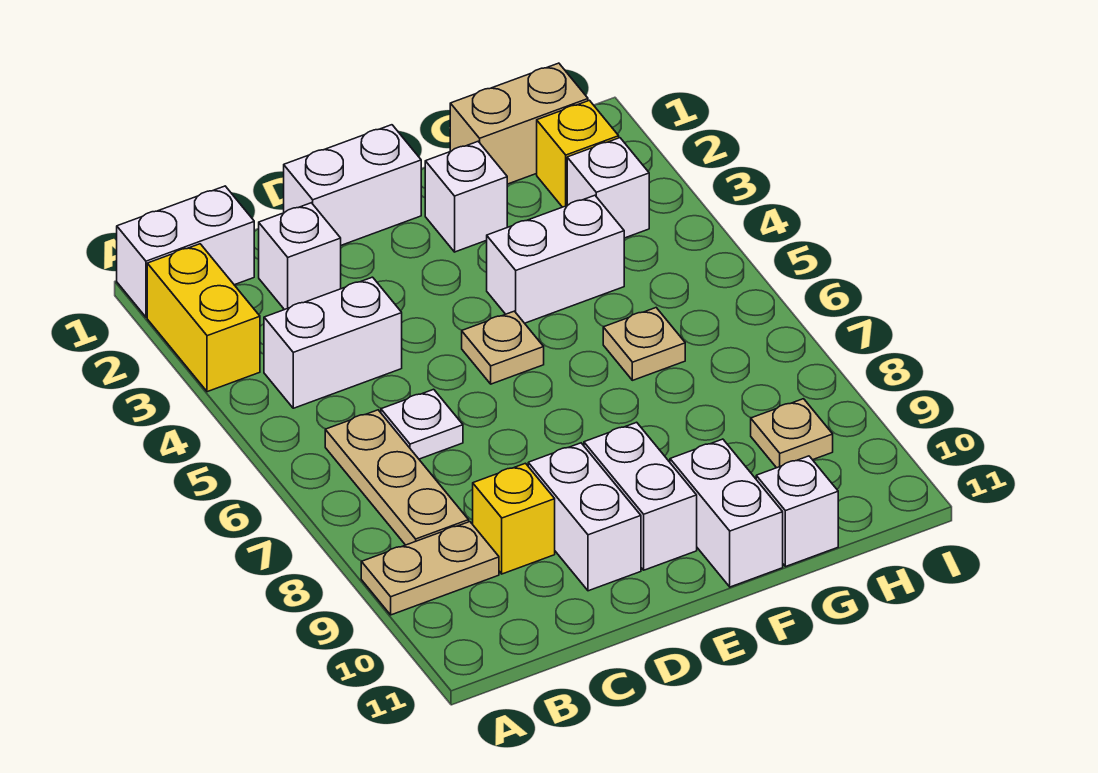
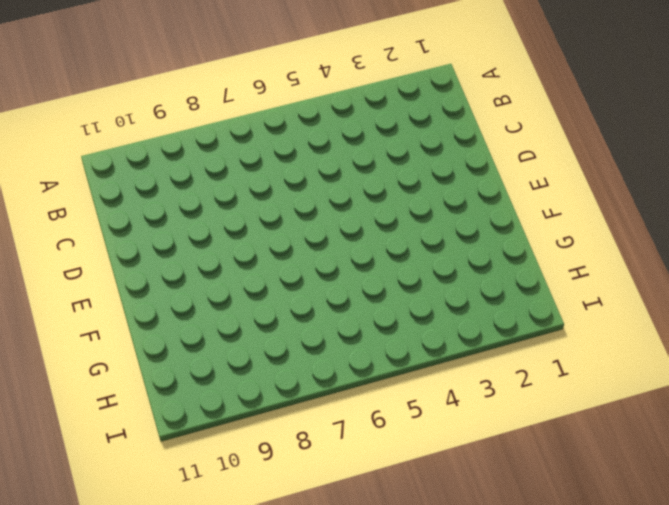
none -> white 1x2 brick [117,186,254,317]
none -> yellow 1x2 brick [147,244,260,392]
none -> tan 1x2 plate [361,522,499,615]

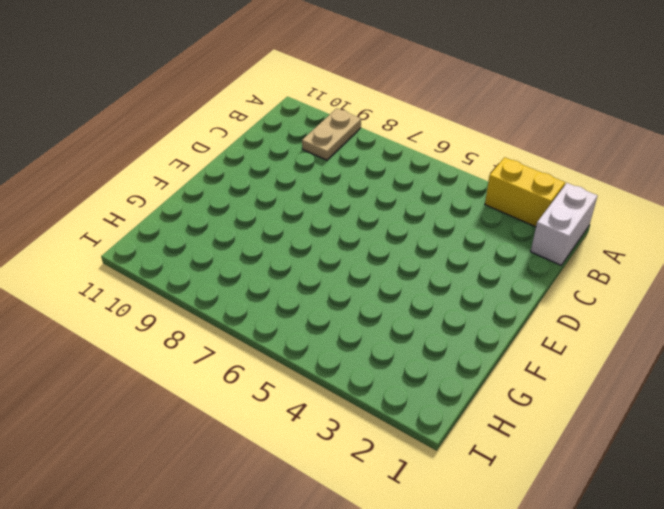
none -> white 1x2 brick [264,277,402,408]
none -> tan 1x3 plate [325,410,469,545]
none -> white 1x1 brick [259,203,341,310]

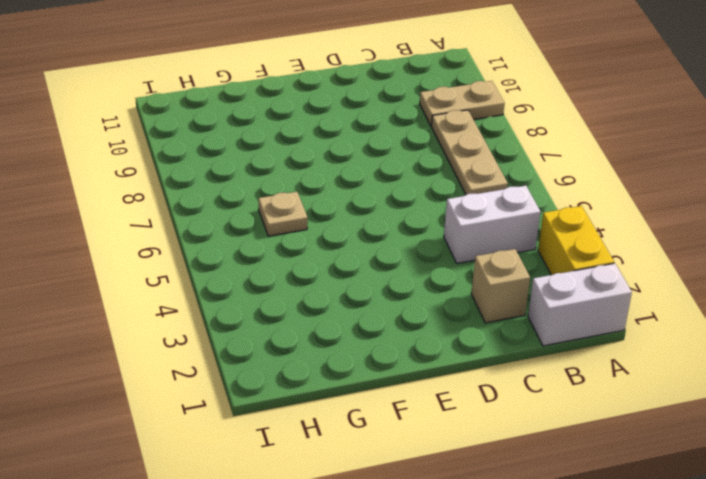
tan 1x1 brick [471,249,530,323] -> white 1x1 brick [259,203,341,310]
none -> white 1x1 plate [381,389,463,459]
none -> yellow 1x1 brick [473,463,555,574]
none -> white 1x2 brick [284,125,421,245]

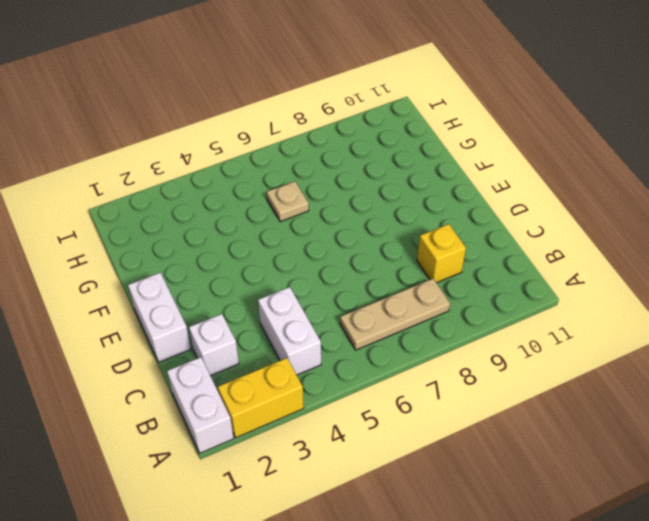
none -> tan 1x2 plate [361,522,499,615]
none -> white 1x1 plate [381,389,463,459]
none -> white 1x2 brick [528,443,641,591]

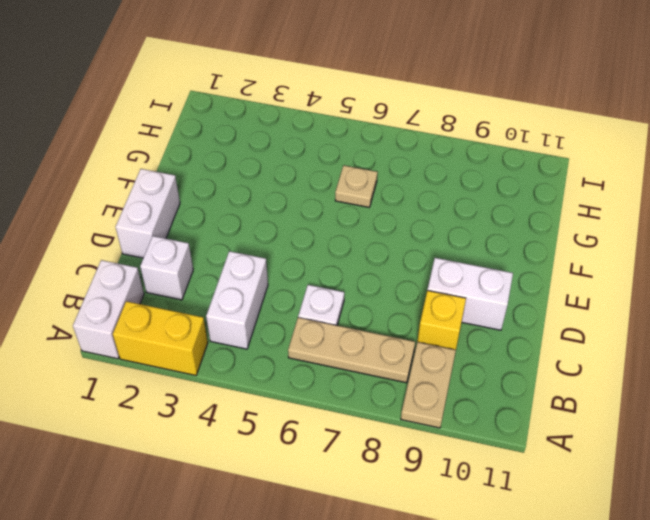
none -> tan 1x1 plate [462,311,544,384]
none -> white 1x2 brick [584,422,697,570]
none -> white 1x1 brick [425,142,507,252]

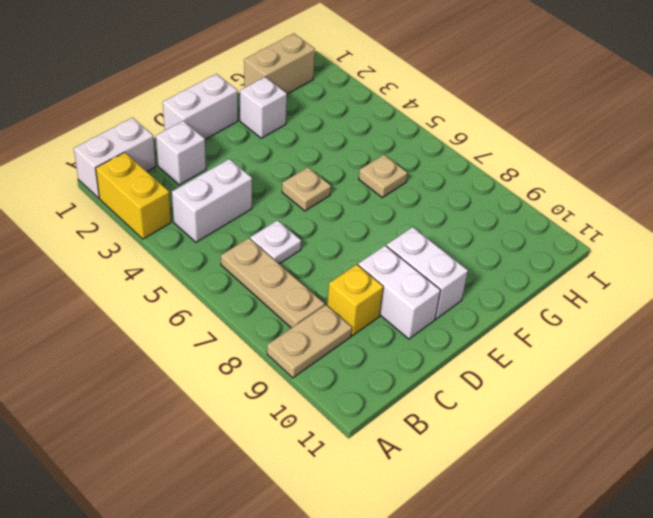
none -> white 1x2 brick [487,195,624,323]
none -> white 1x2 brick [670,439,783,587]
none -> white 1x1 brick [756,456,838,567]

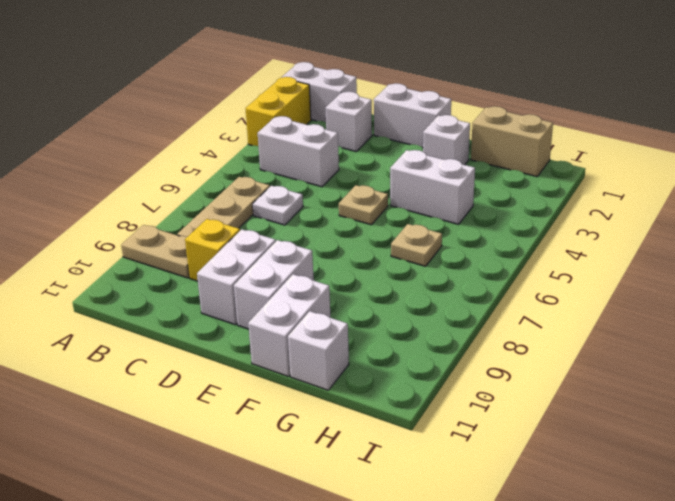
none -> yellow 1x1 brick [537,100,619,207]
none -> white 1x1 brick [567,138,649,238]
none -> tan 1x1 plate [751,399,833,468]

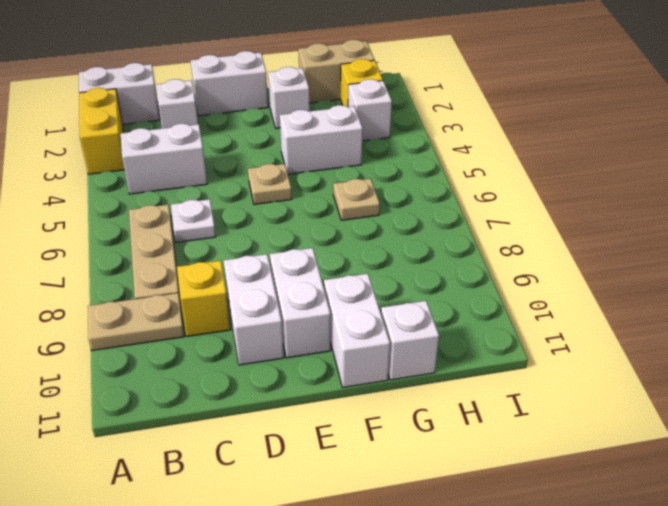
none -> tan 1x1 plate [751,399,833,468]

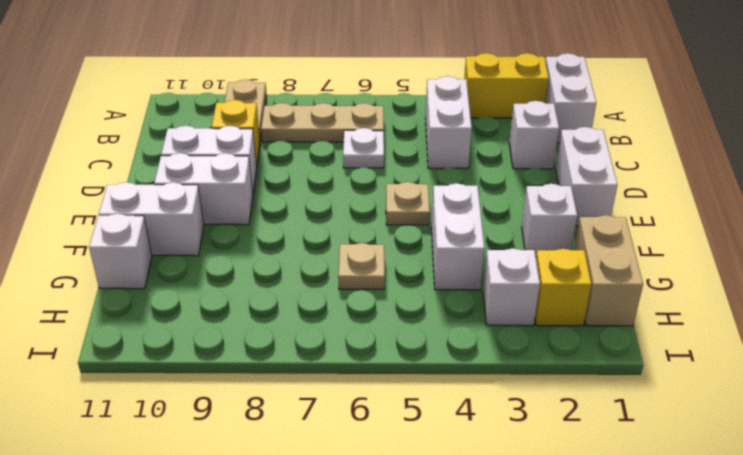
none -> tan 1x1 plate [751,399,833,468]

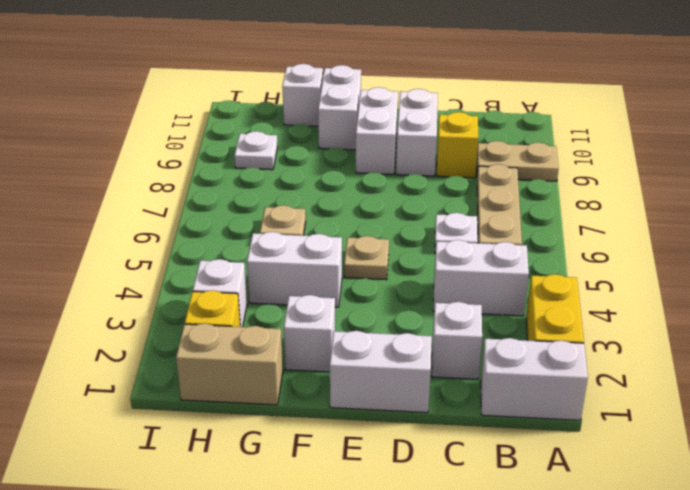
white 1x1 plate [234,131,278,170] -> tan 1x1 plate [751,399,833,468]

